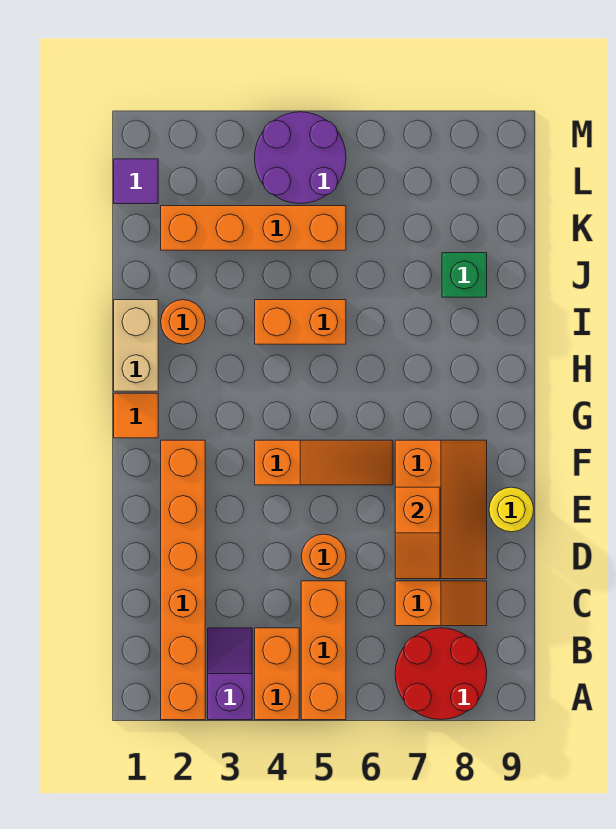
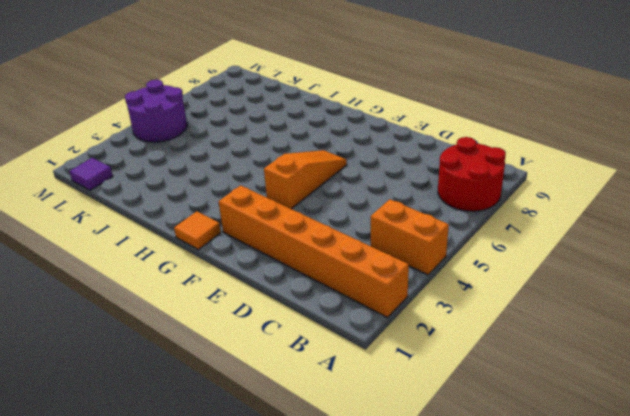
none -> purple 1x2 slope [208,628,252,720]
none -> orange 1x3 brick [301,581,346,720]
none -> orange 1x2 slope [395,581,487,626]

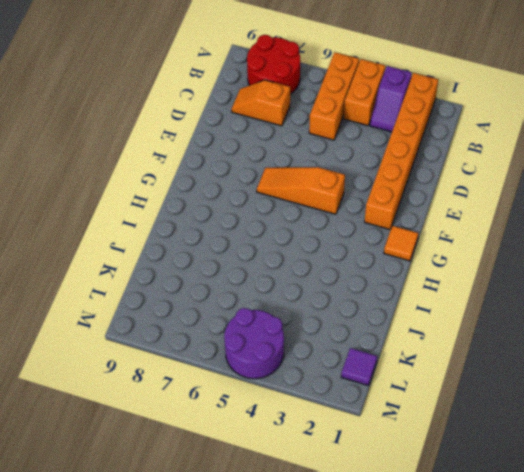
none -> orange 1x1 round brick [301,534,346,579]
none -> orange 2x3 slope [395,440,487,579]
none -> yellow 1x1 round brick [489,487,534,532]

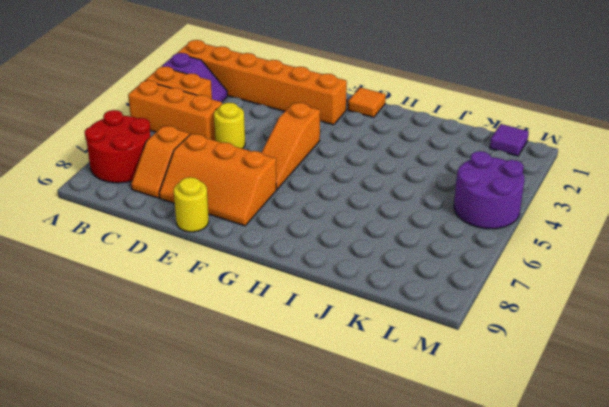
yellow 1x1 round brick [214,103,245,149] -> orange 1x1 round brick [301,534,346,579]
none -> tan 1x2 brick [114,300,158,391]
none -> orange 1x1 round brick [161,300,205,344]
none -> orange 1x2 brick [255,300,346,344]

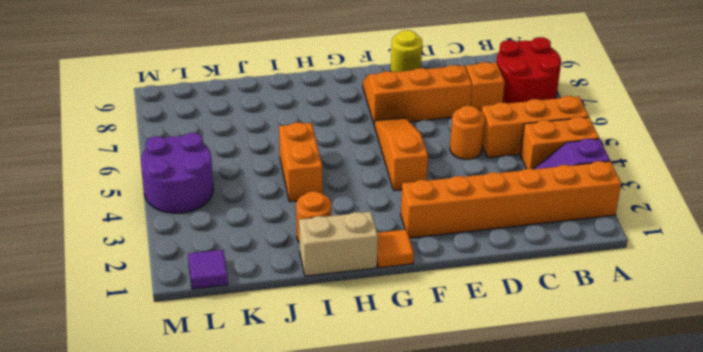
none -> green 1x1 brick [442,253,487,297]
none -> orange 1x4 brick [161,206,346,250]
none -> orange 1x2 slope [395,487,440,579]

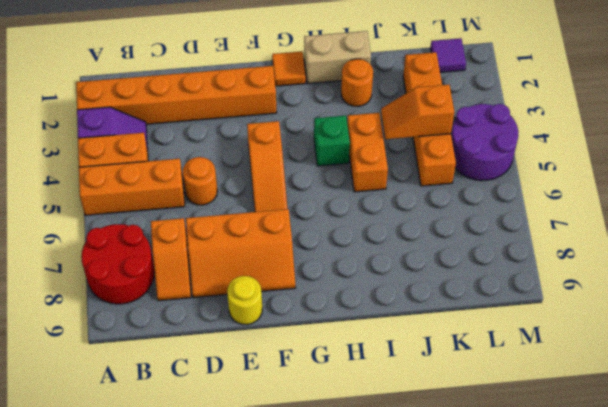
green 1x1 brick [314,116,350,166] -> green 1x1 brick moved to [442,253,487,297]
orange 1x2 slope [381,85,454,139] -> orange 1x2 slope moved to [395,487,440,579]

